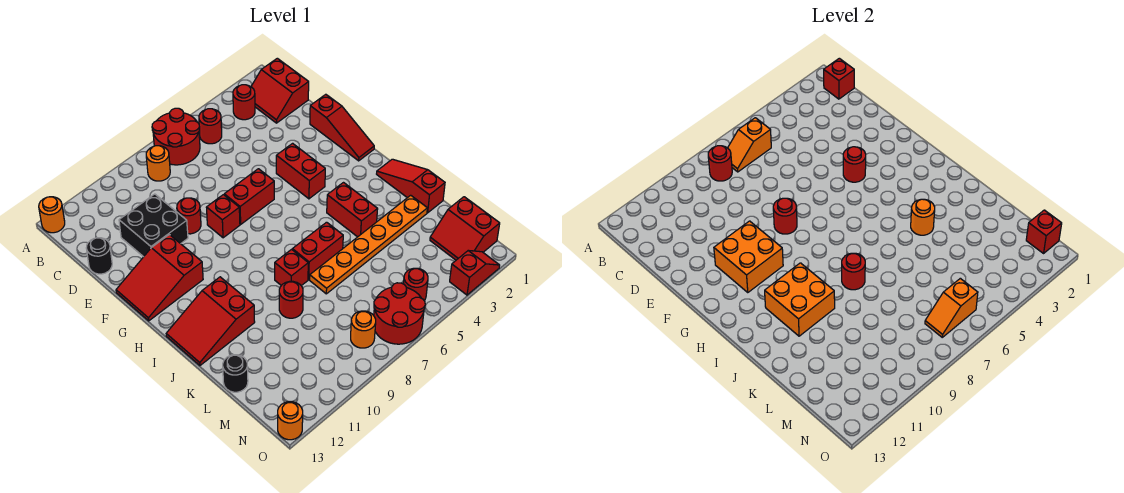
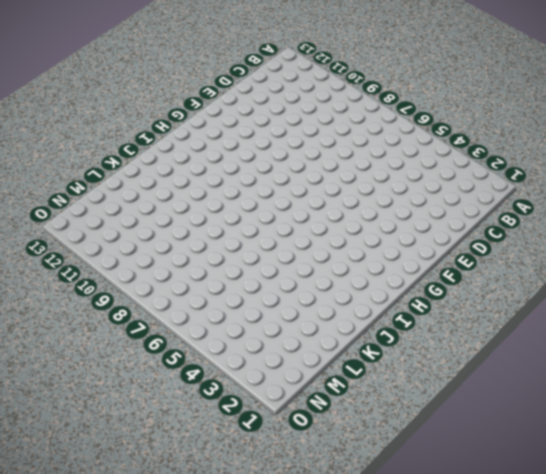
none -> red 2x2 round brick [152,108,200,165]
none -> orange 1x1 round brick [39,197,65,233]
none -> red 2x2 slope [251,58,309,123]
none -> red 1x1 round brick [233,85,255,120]

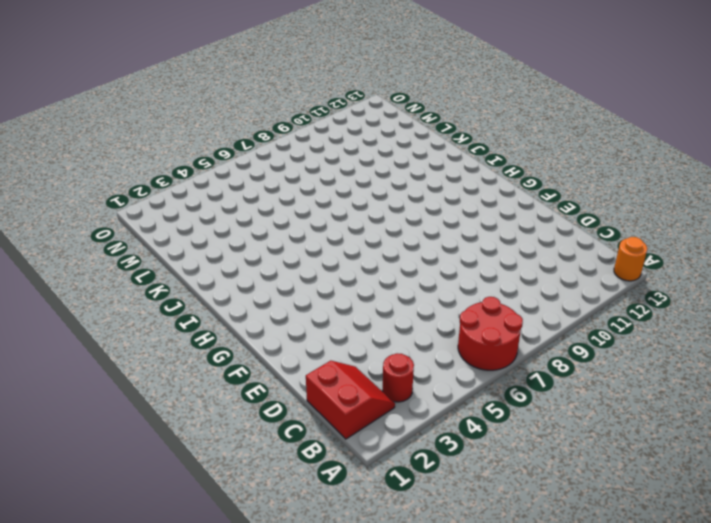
none -> red 1x1 round brick [199,109,222,144]
none -> orange 1x1 round brick [146,146,170,181]
none -> black 2x2 brick [119,194,188,257]
none -> black 1x1 round brick [86,238,112,274]

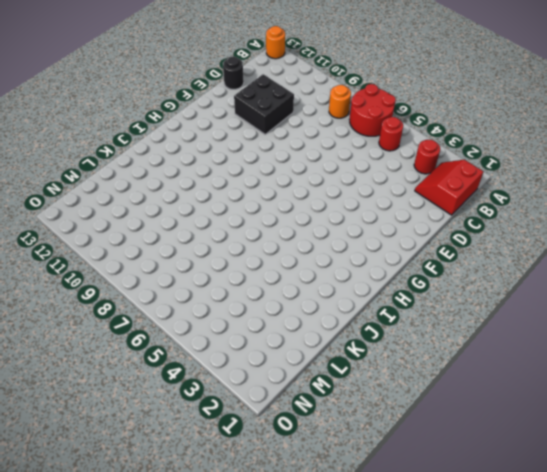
none -> red 1x3 slope [310,94,374,161]
none -> red 1x1 round brick [177,198,201,234]
none -> red 1x2 brick [276,143,325,199]
none -> red 1x2 brick [224,169,274,224]

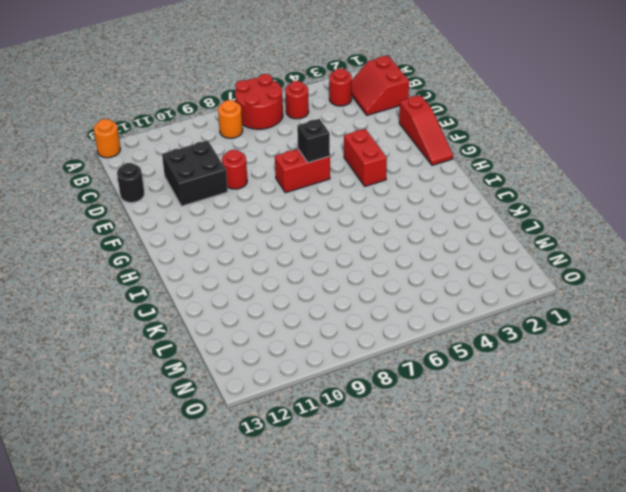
black 1x1 brick [297,119,330,163] -> none
none -> red 1x1 brick [206,195,240,238]
none -> red 2x3 slope [116,235,203,321]
none -> red 1x3 slope [377,159,445,213]
none -> red 1x2 brick [327,183,378,237]

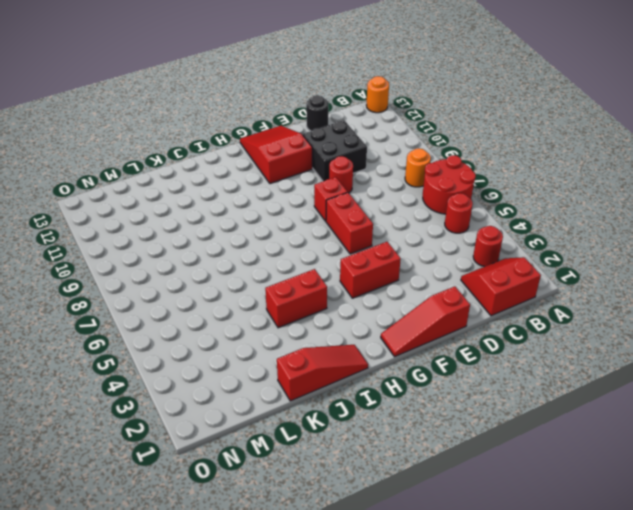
none -> red 2x3 slope [166,277,255,365]
none -> red 1x2 brick [292,222,343,280]
none -> red 1x1 brick [275,249,308,286]
none -> orange 1x6 plate [310,195,427,294]

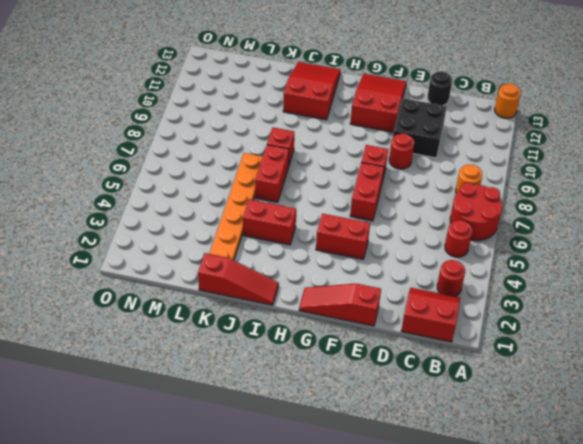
none -> red 1x1 round brick [279,281,303,318]
none -> black 1x1 round brick [223,355,248,392]
none -> red 2x2 slope [430,197,500,260]
none -> red 1x1 round brick [404,268,428,301]

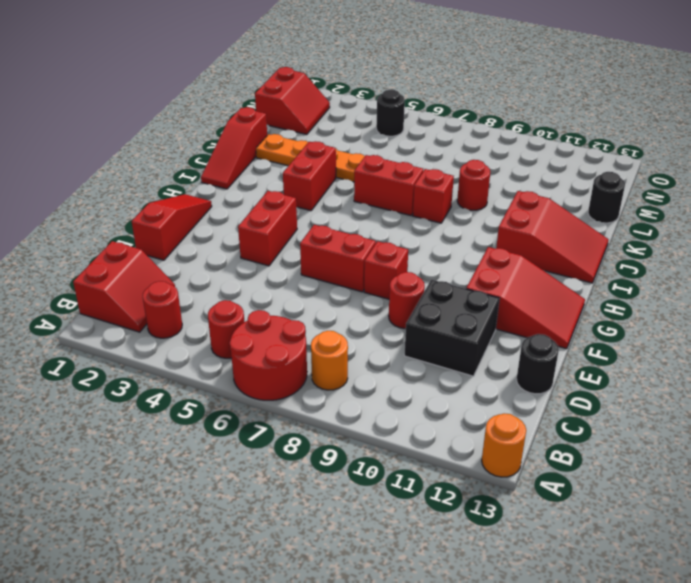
black 1x1 round brick [376,90,405,136] -> red 1x1 round brick [404,268,428,301]
none -> red 2x2 round brick [374,283,425,344]
none -> orange 1x1 round brick [351,311,376,348]
none -> red 1x2 slope [450,251,500,295]
none -> orange 1x1 round brick [278,402,303,440]

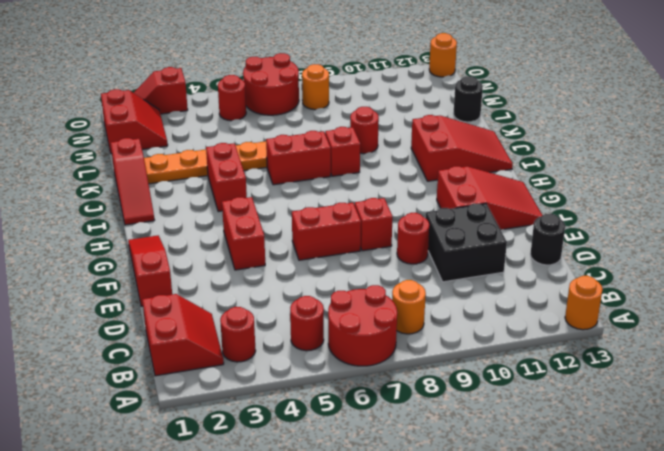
none -> red 1x1 brick [824,58,854,99]
none -> orange 1x2 slope [728,118,771,172]
none -> red 1x1 round brick [708,146,732,181]
none -> red 1x1 round brick [843,147,866,182]

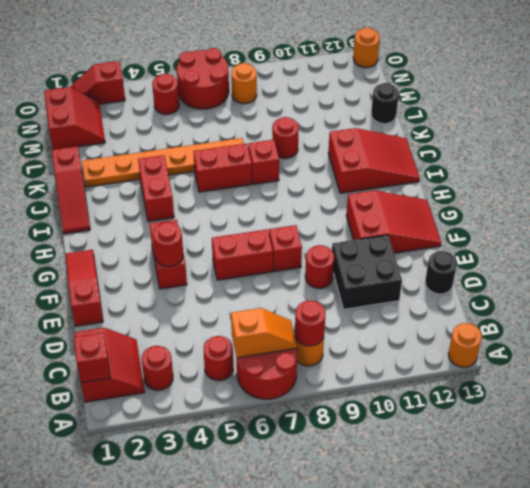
none -> red 1x1 round brick [773,198,797,234]
none -> orange 2x2 brick [714,221,783,292]
none -> orange 2x2 brick [765,263,835,336]
none -> orange 1x1 round brick [911,199,935,235]

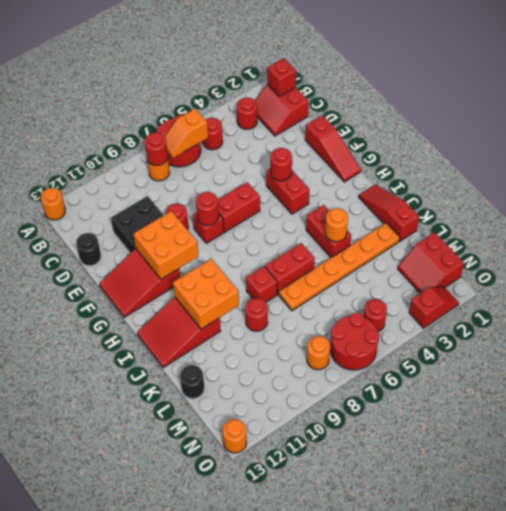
none -> red 1x1 round brick [842,253,865,290]
none -> red 1x1 brick [1026,210,1062,253]
none -> orange 1x2 slope [925,278,978,337]

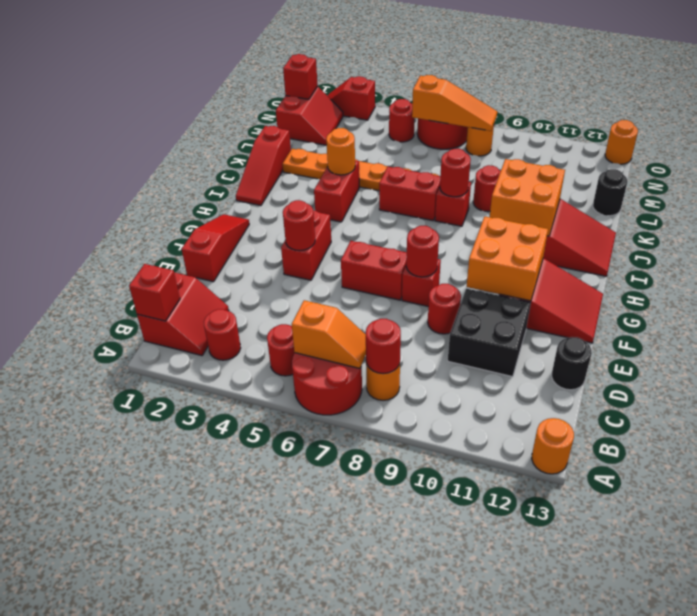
orange 1x3 slope [412,75,497,131] -> orange 1x2 slope [925,278,978,337]

